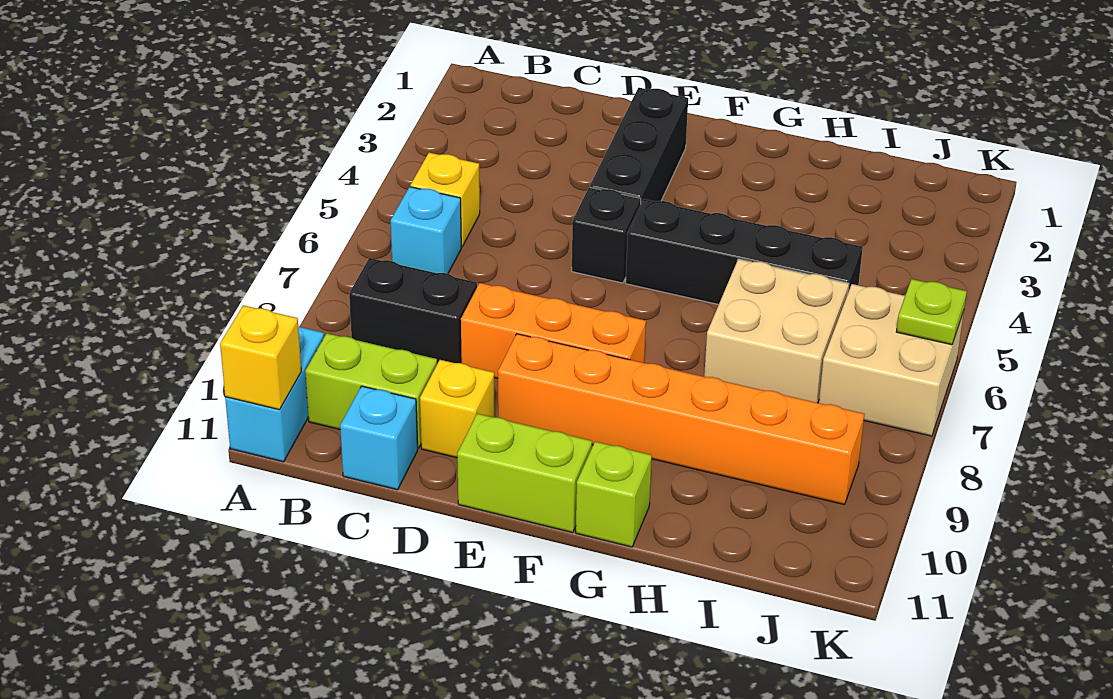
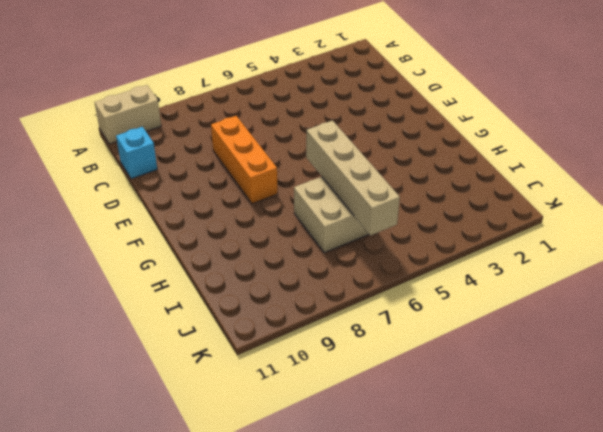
tan 1x2 brick [95,85,161,144] -> cyan 1x2 brick [225,326,324,462]
tan 1x4 brick [306,121,400,235] -> none
none -> yellow 1x1 brick [410,153,480,247]
none -> cyan 1x1 brick [391,187,461,274]
none -> black 1x2 brick [349,258,477,364]

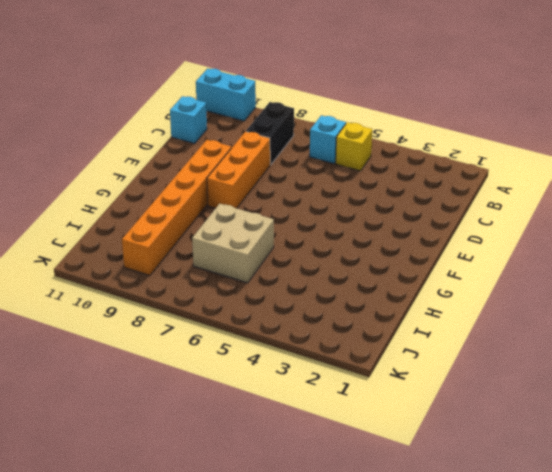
none -> lime 1x2 brick [305,333,437,448]
none -> yellow 1x1 brick [420,360,495,458]
none -> black 1x3 brick [590,88,688,203]

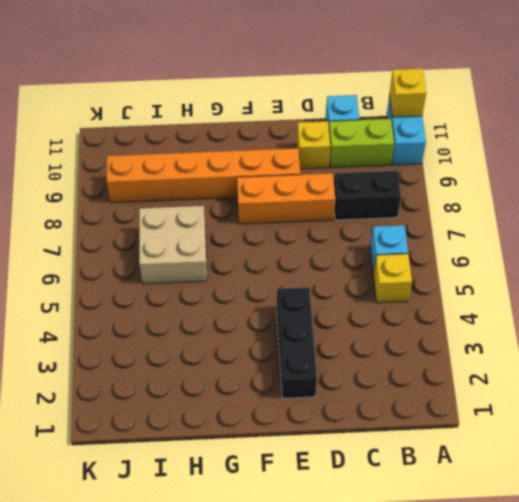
none -> black 1x1 brick [572,187,641,283]
none -> lime 1x2 brick [457,414,592,533]
none -> black 1x4 brick [626,199,863,305]

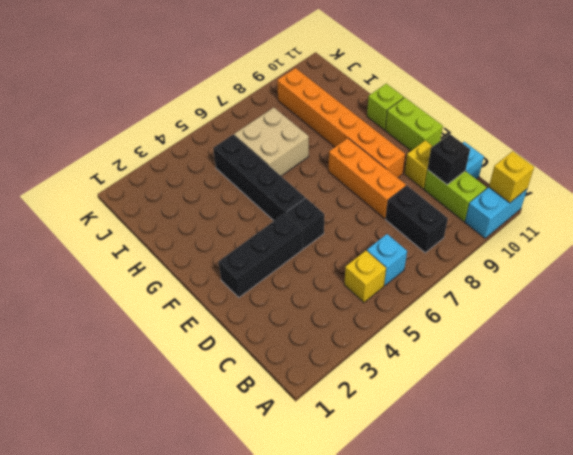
black 1x1 brick [428,134,470,185] -> none
none -> tan 2x2 brick [819,284,964,436]
none -> lime 1x1 plate [896,279,967,345]

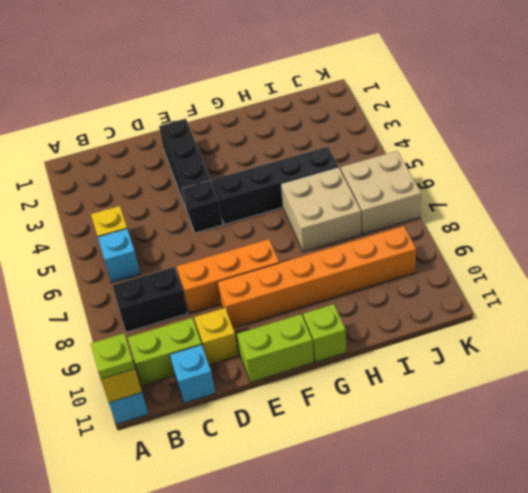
lime 1x1 plate [91,333,135,379] -> lime 1x1 plate moved to [896,279,967,345]

